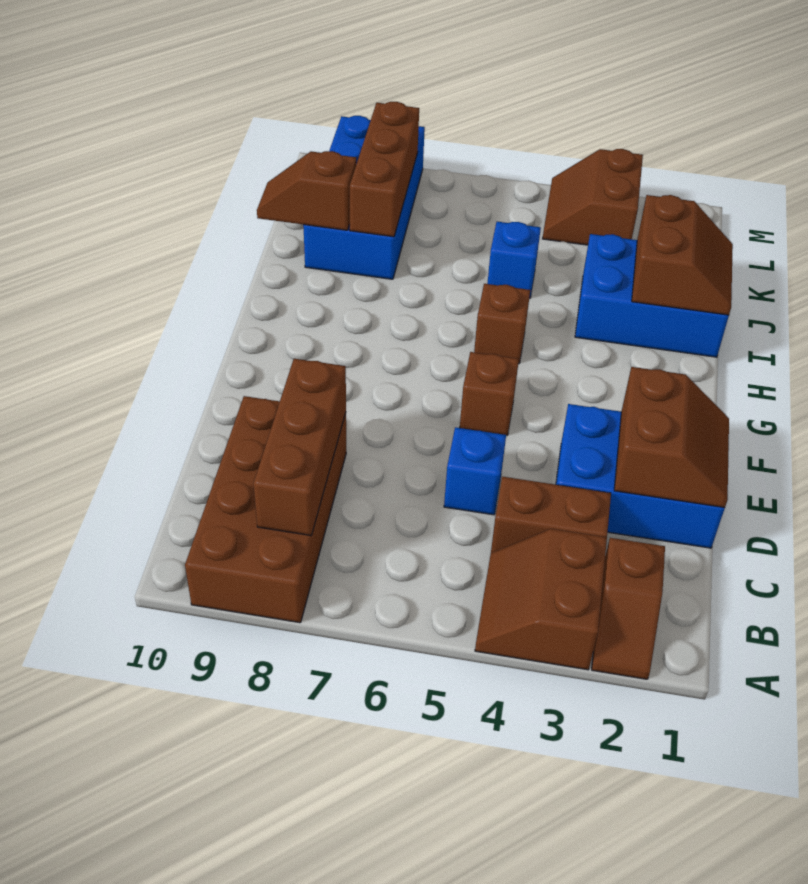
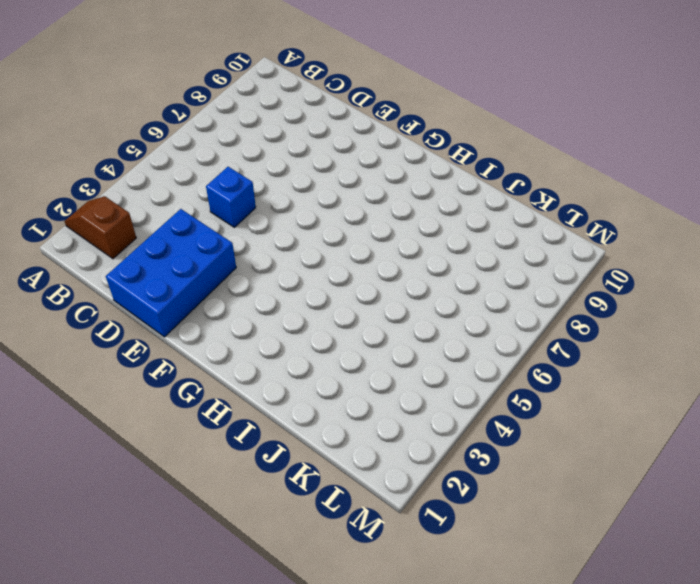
none -> brown 2x2 slope [475,529,607,670]
none -> brown 2x4 brick [185,396,346,623]
none -> brown 1x2 brick [491,477,611,553]

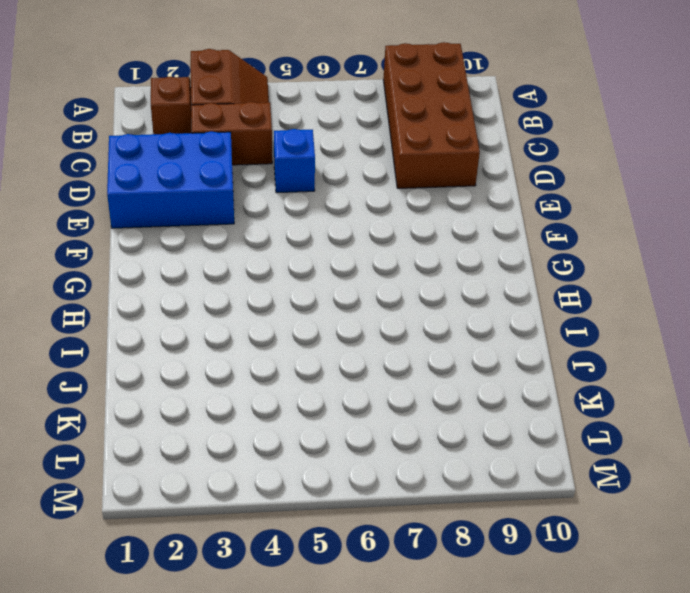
none -> brown 1x1 brick [460,352,519,435]
none -> brown 1x1 brick [474,284,530,364]
none -> blue 2x3 brick [575,234,729,357]

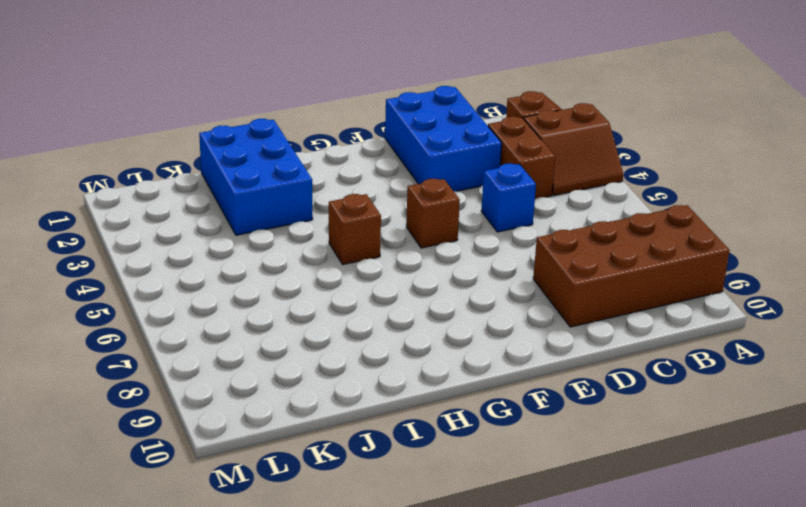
none -> blue 1x1 brick [487,222,541,298]
none -> blue 2x4 brick [303,116,425,279]
none -> brown 2x2 slope [543,149,643,245]

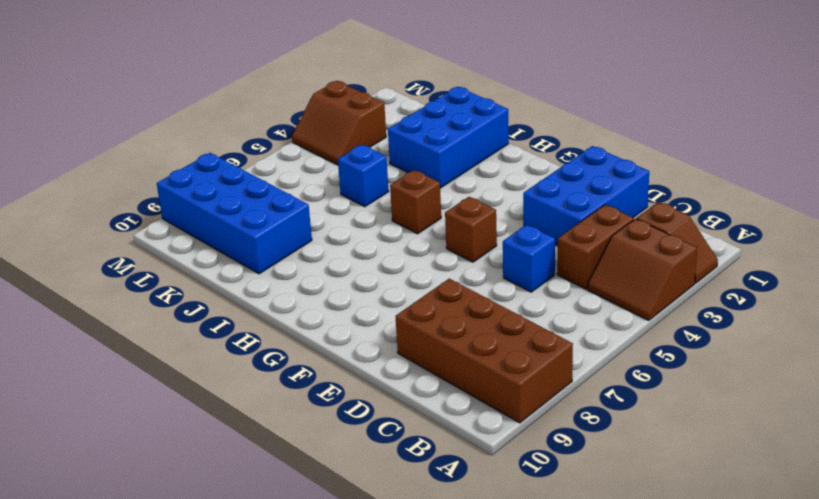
none -> brown 1x3 brick [253,359,346,536]
none -> brown 2x2 slope [614,367,729,508]
none -> brown 2x2 slope [632,195,733,315]

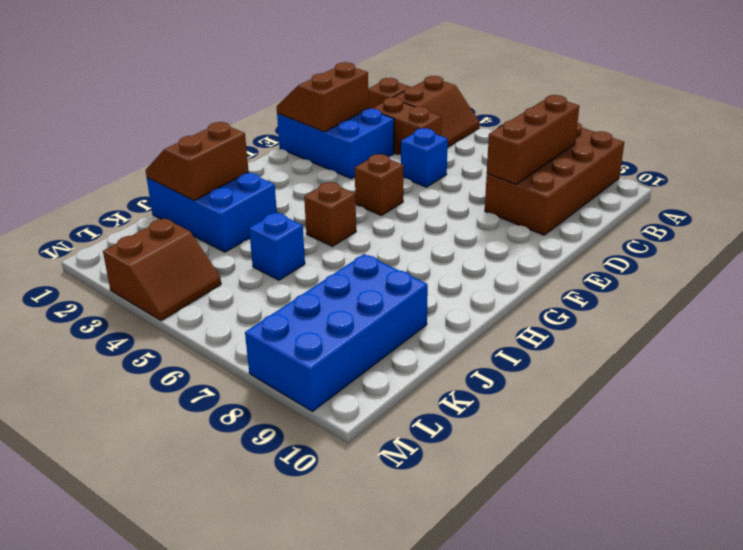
none -> brown 1x3 brick [350,102,419,237]
none -> brown 1x2 slope [257,151,356,230]

